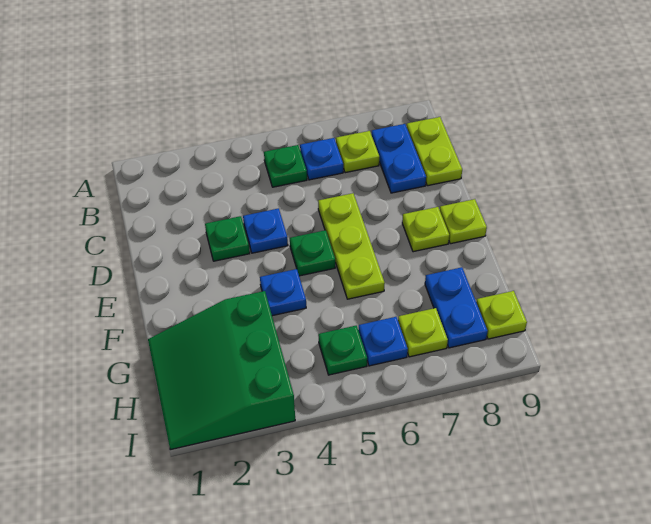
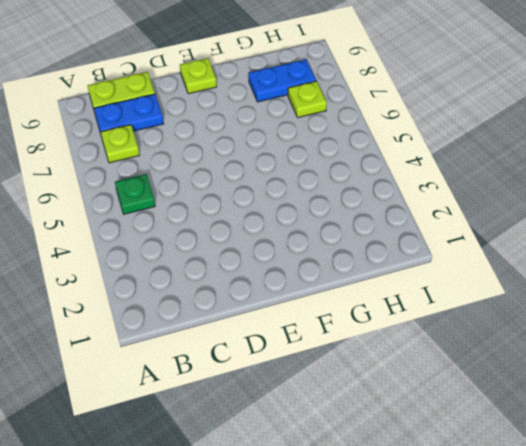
none -> blue 1x1 plate [300,138,343,180]
none -> green 1x1 plate [205,216,250,261]
none -> blue 1x1 plate [243,208,288,253]

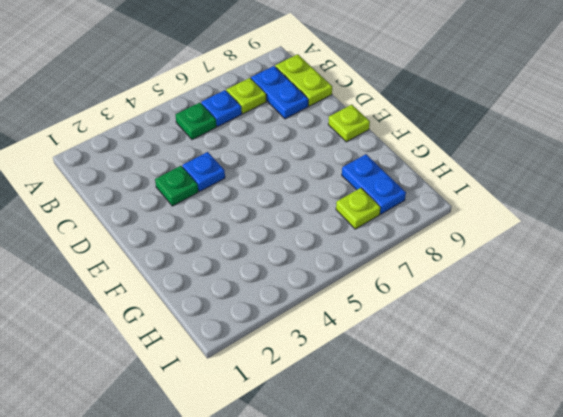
none -> lime 1x3 plate [318,193,385,299]
none -> green 1x1 plate [290,230,335,276]
none -> lime 1x1 plate [402,207,449,252]

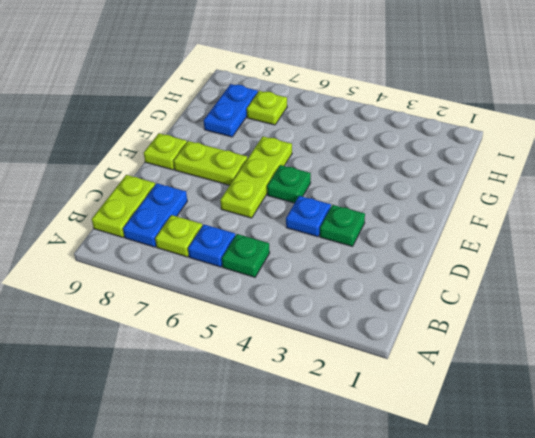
lime 1x2 plate [174,141,248,185] -> lime 1x1 plate [402,207,449,252]
none -> blue 1x1 plate [260,269,306,316]
none -> green 3x3 slope [148,291,295,450]
none -> green 1x1 plate [318,326,367,375]

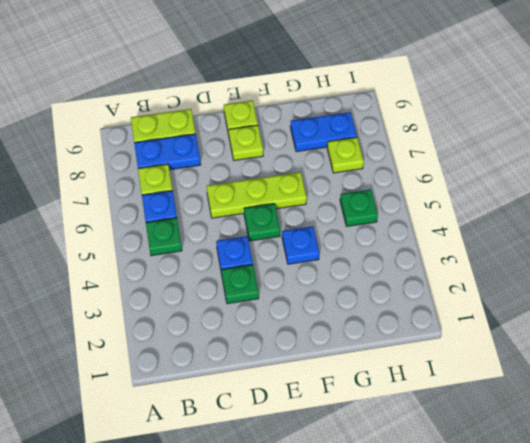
none -> green 3x3 slope [148,291,295,450]
none -> blue 1x1 plate [358,317,408,366]
none -> lime 1x1 plate [476,291,527,339]

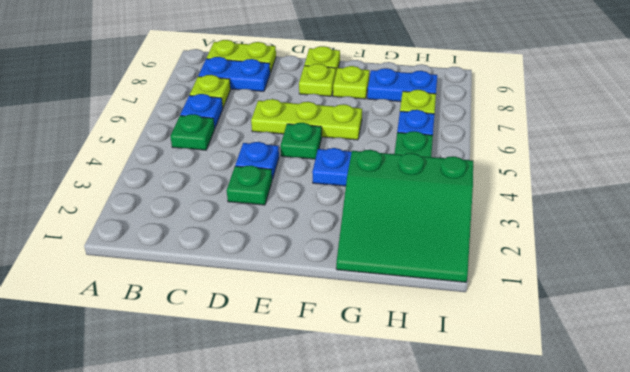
lime 1x1 plate [333,66,369,99] -> lime 1x1 plate moved to [476,291,527,339]

